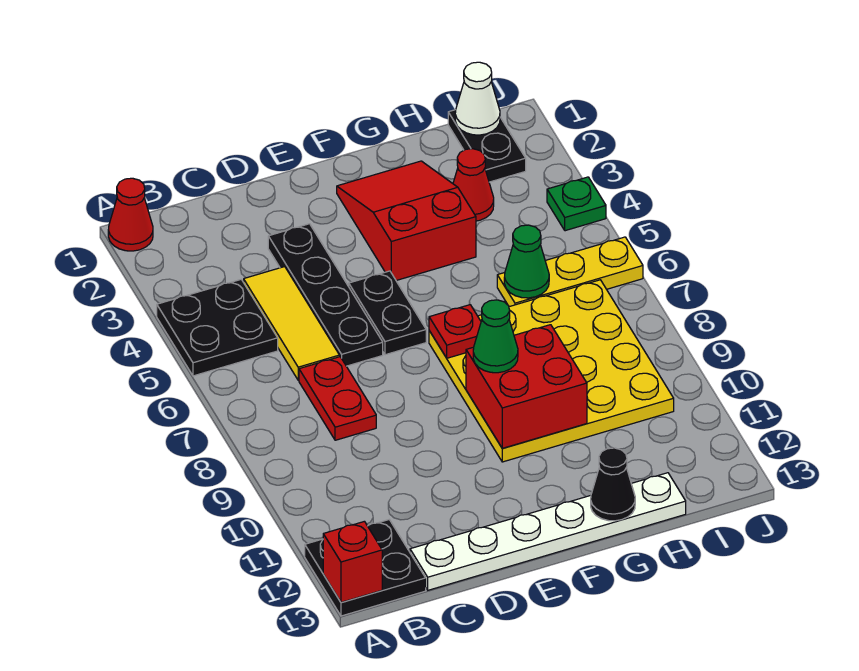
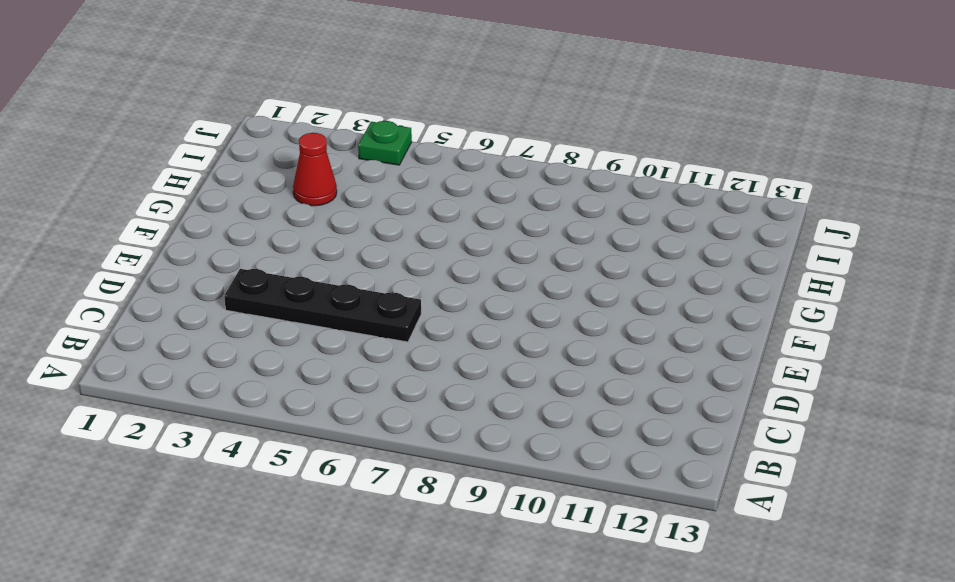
none -> red 1x1 cone [108,178,153,251]
none -> black 2x2 plate [157,280,278,376]
none -> black 2x2 plate [305,520,426,616]

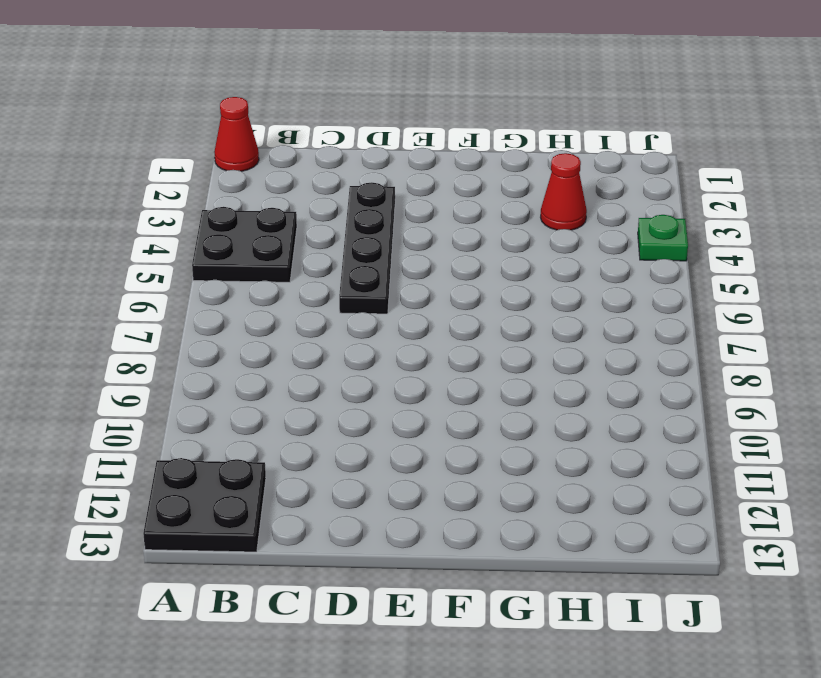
none -> yellow 1x3 tile [244,267,339,380]
none -> red 1x2 plate [299,357,376,440]
none -> white 1x6 plate [410,473,686,590]

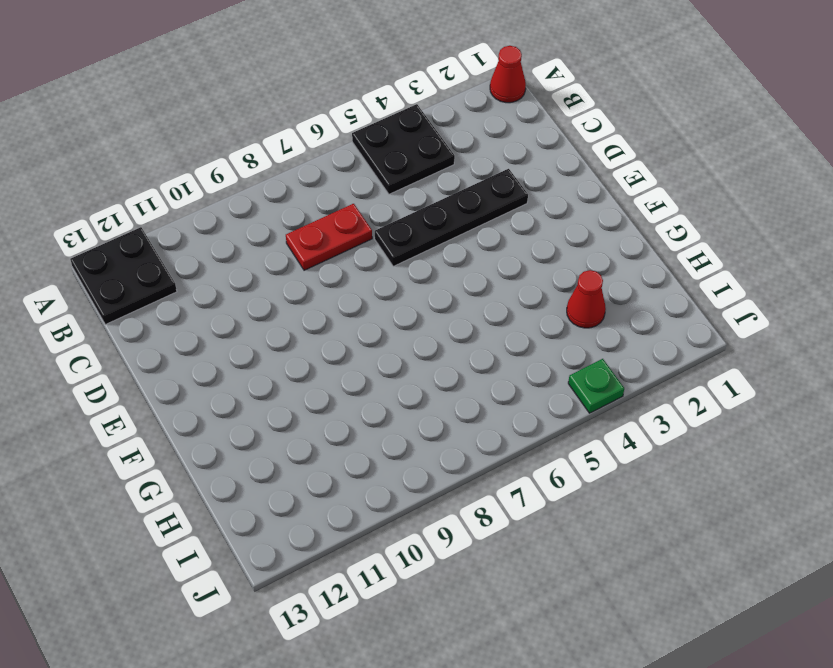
none -> yellow 1x3 tile [244,267,339,380]
none -> white 1x6 plate [410,473,686,590]
none -> black 1x2 plate [349,271,426,355]

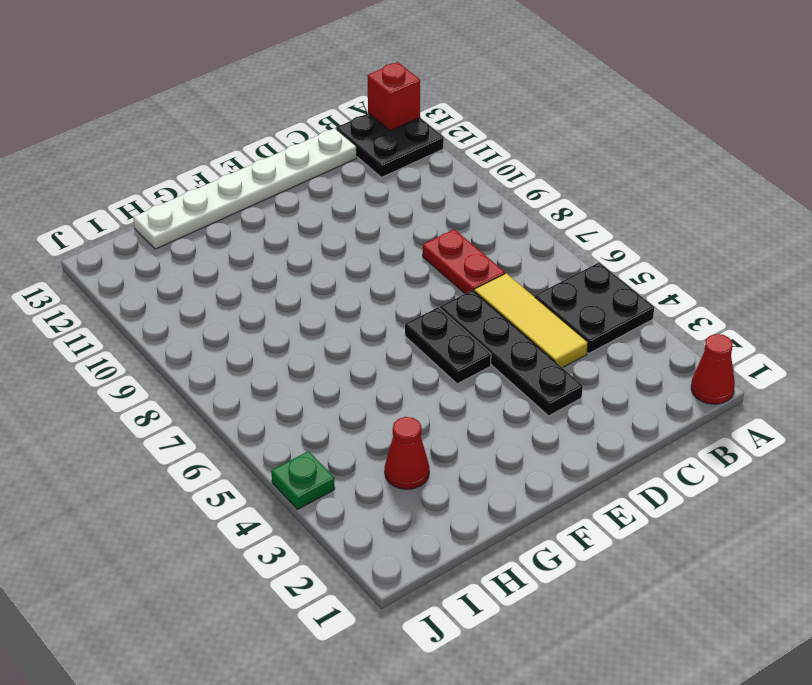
none -> red 2x3 slope [337,161,476,280]
none -> yellow 4x4 plate [429,280,674,462]
none -> yellow 1x3 plate [497,237,643,307]

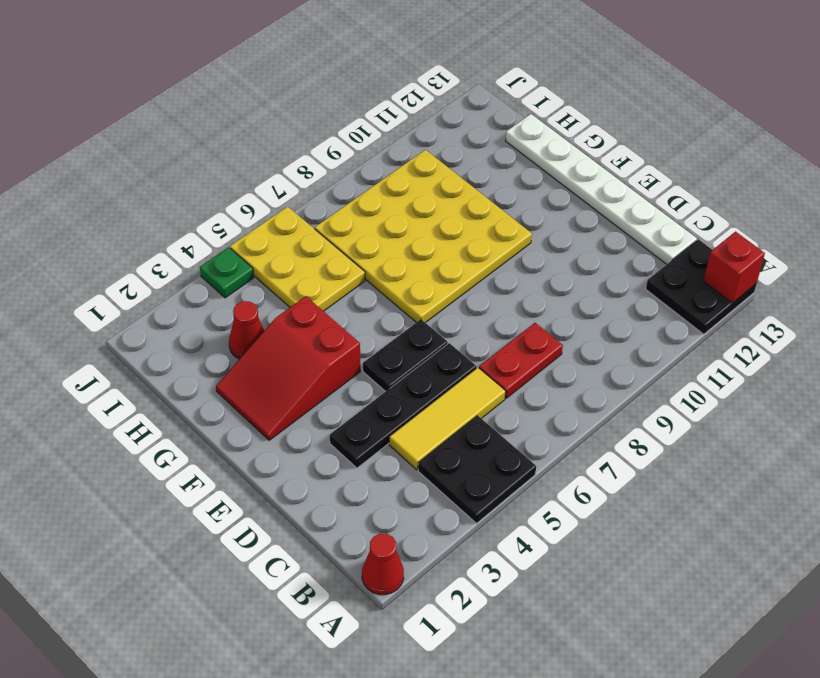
yellow 2x3 plate [230,206,365,311] -> yellow 1x3 plate [497,237,643,307]
none -> black 1x2 plate [448,110,526,182]
none -> red 1x1 plate [429,305,481,358]
none -> red 2x2 brick [466,325,587,448]

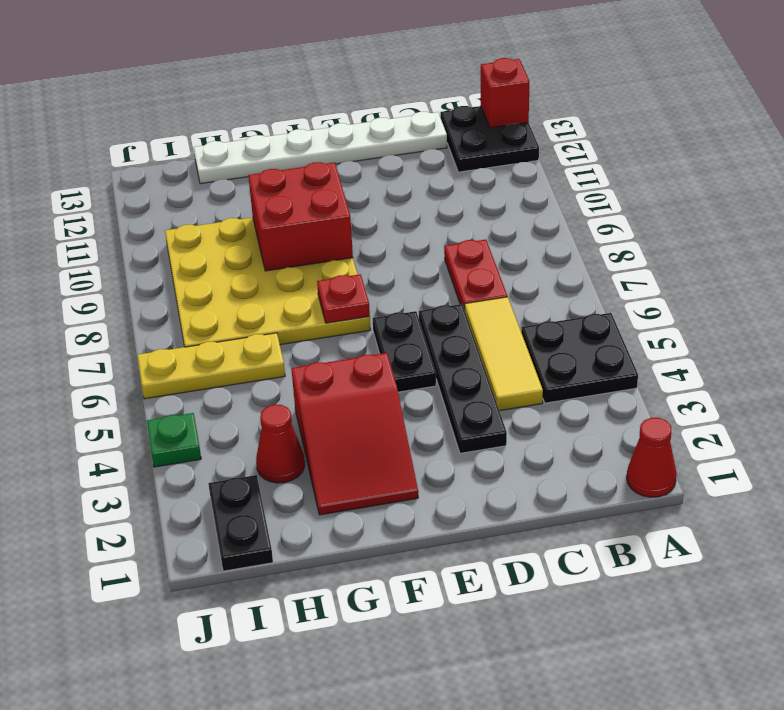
none -> black 1x1 cone [591,448,635,521]
none -> green 1x1 cone [504,225,549,298]
none -> white 1x1 cone [455,62,500,135]

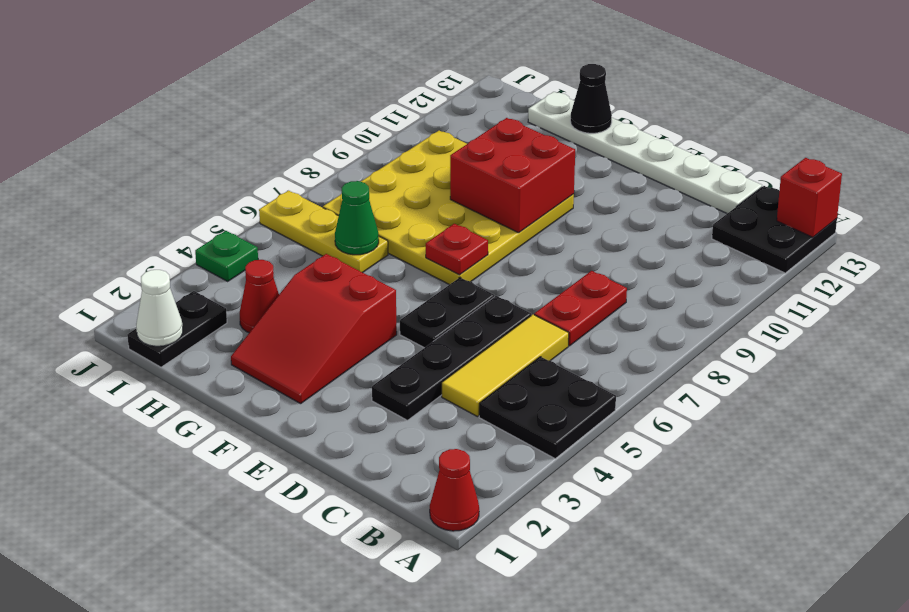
none -> green 1x1 cone [473,300,518,373]

